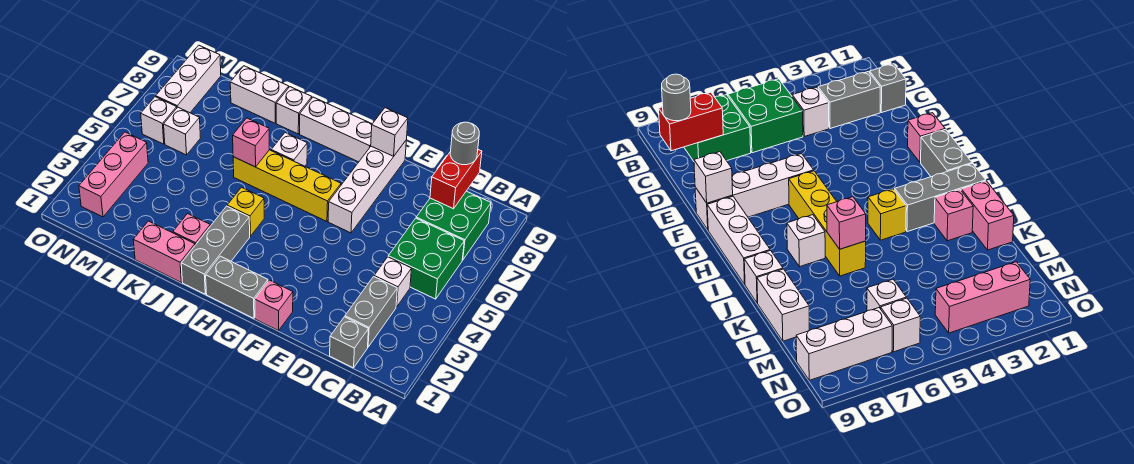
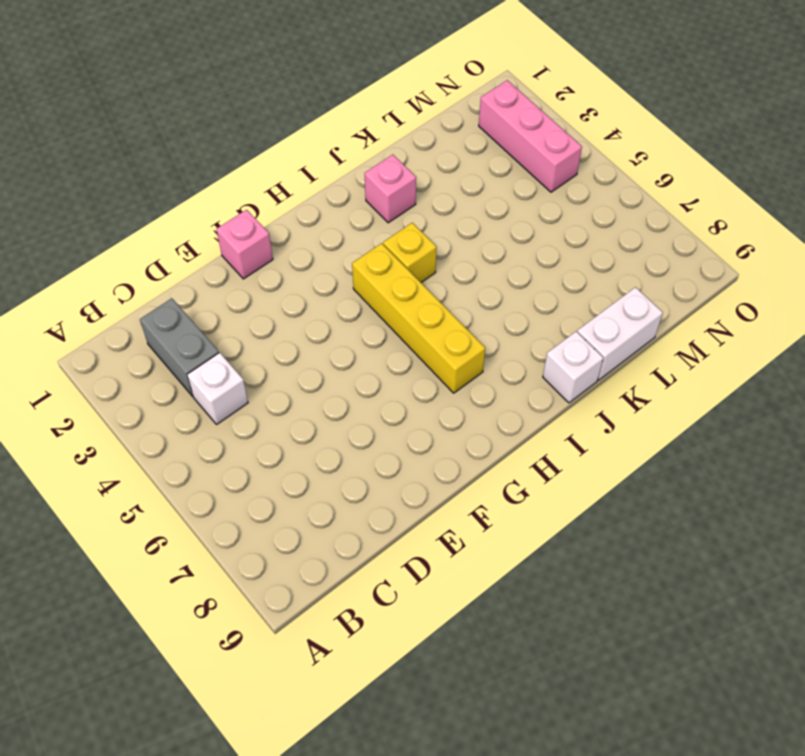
yellow 1x4 brick [352,243,485,393] -> yellow 1x4 brick turned to [233,150,341,221]
none -> green 2x2 brick [388,218,464,299]
none -> green 2x2 brick [416,191,491,260]
none -> grey 1x1 brick [330,317,368,368]

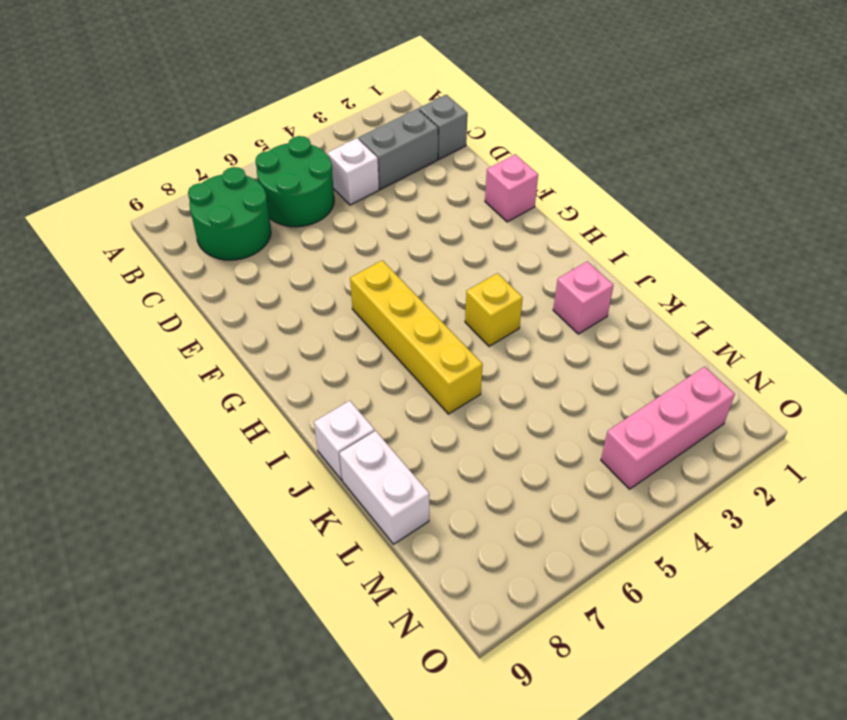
green 2x2 round brick [255,136,334,227] -> green 2x2 brick [388,218,464,299]
green 2x2 round brick [188,167,271,260] -> green 2x2 brick [416,191,491,260]
none -> white 1x4 brick [328,141,406,233]
none -> grey 1x2 brick [206,256,268,318]
none -> white 1x3 brick [300,97,372,162]

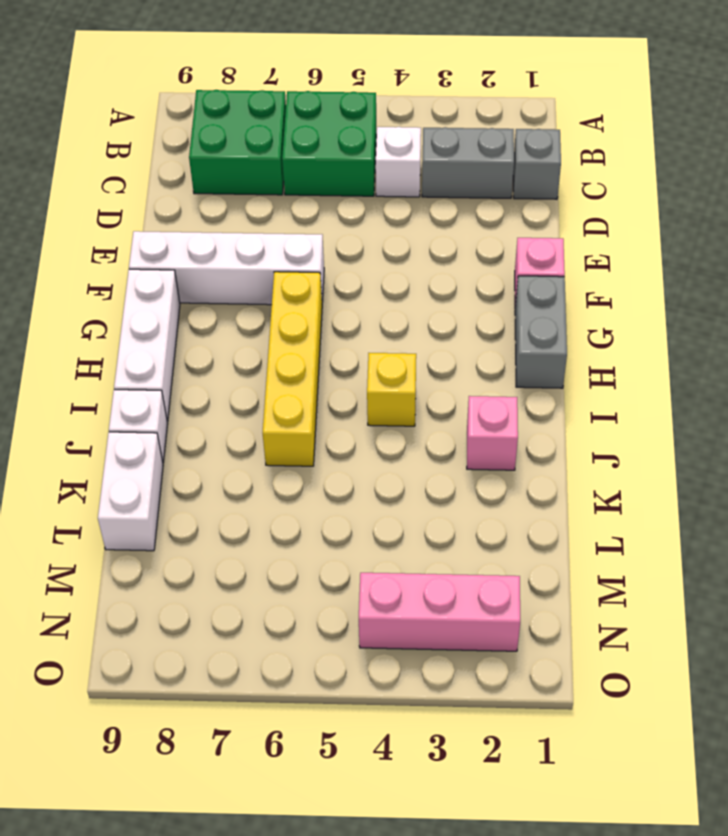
none -> grey 1x3 brick [181,206,250,294]
none -> white 1x1 brick [271,133,307,166]
none -> pink 1x2 brick [133,221,195,282]

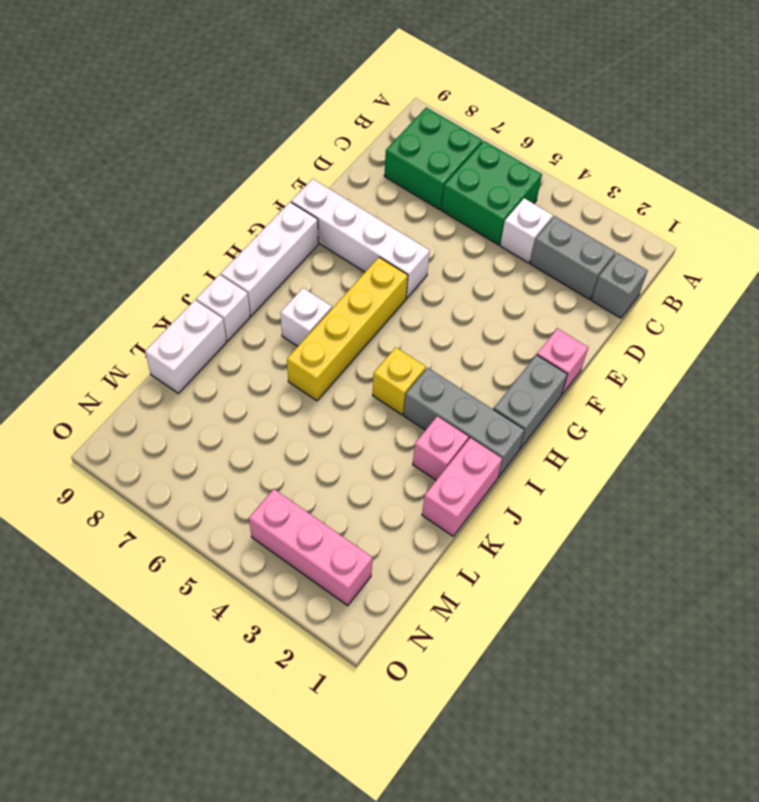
none -> white 1x1 brick [164,107,200,155]
none -> white 1x1 brick [141,97,177,144]
none -> white 1x3 brick [156,45,221,113]

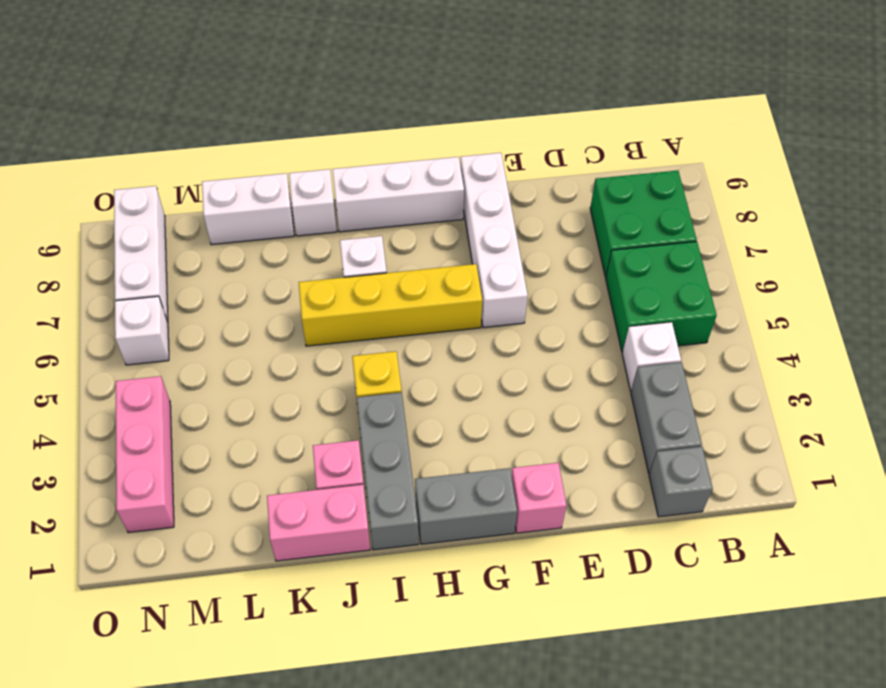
none -> white 1x1 brick [164,107,200,155]
none -> red 1x2 brick [430,150,482,209]
none -> white 1x1 brick [371,108,408,156]

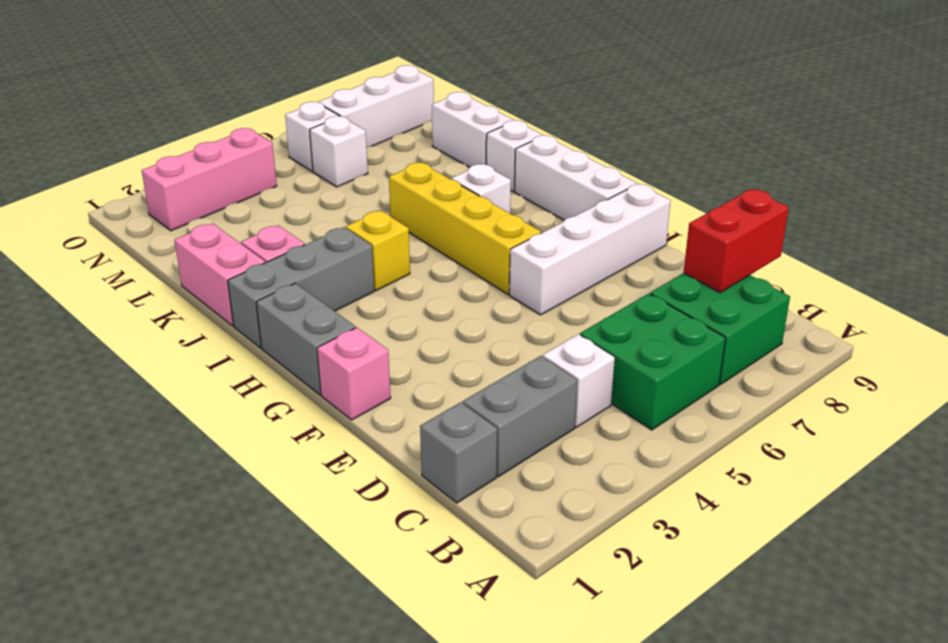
none -> white 1x1 brick [371,108,408,156]
none -> pink 1x1 brick [233,118,269,167]
none -> grey 1x1 round brick [450,122,479,165]

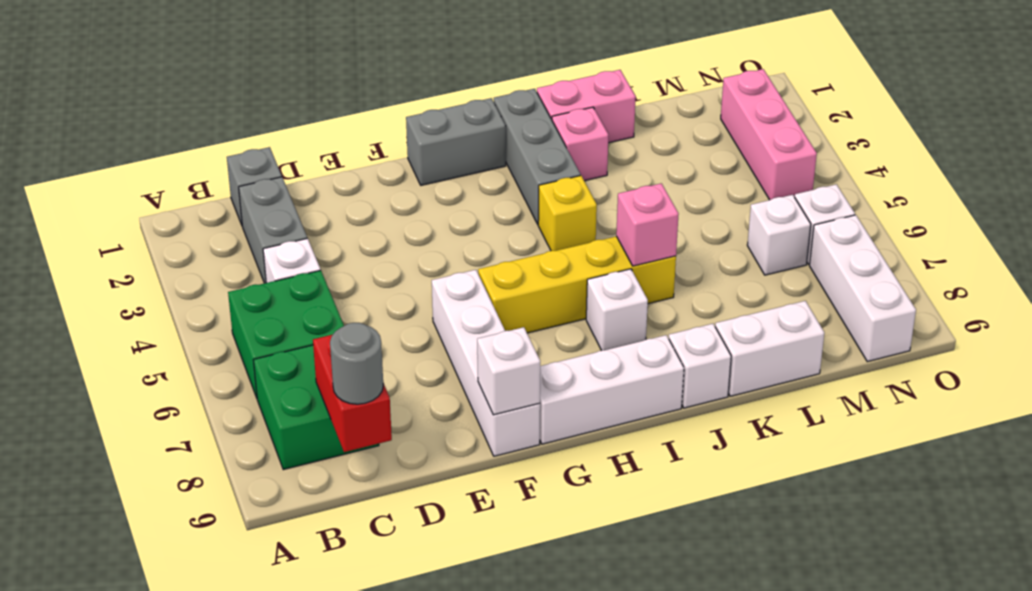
none -> pink 1x1 brick [255,280,293,331]

